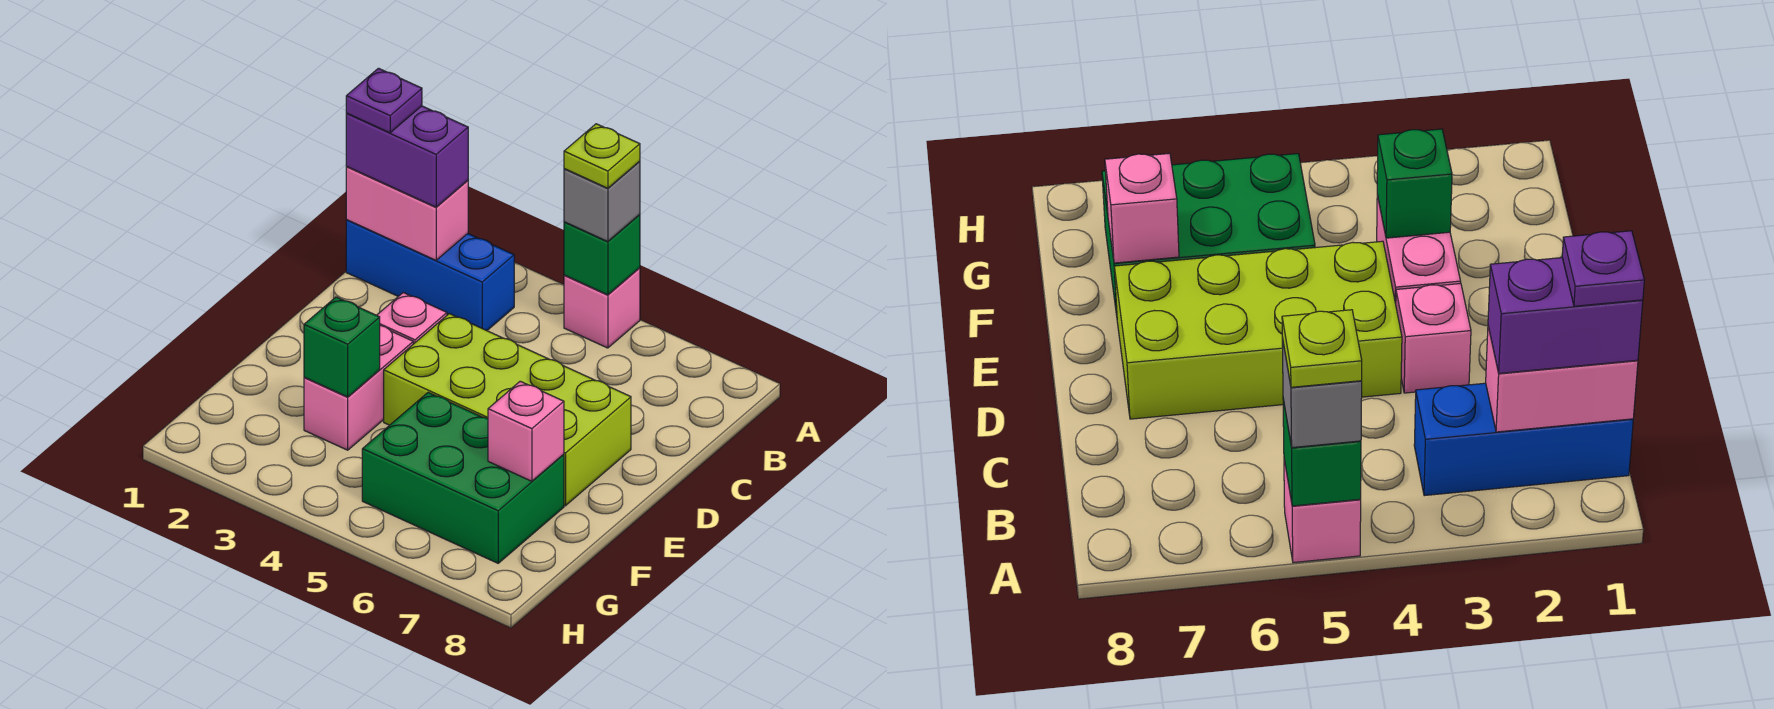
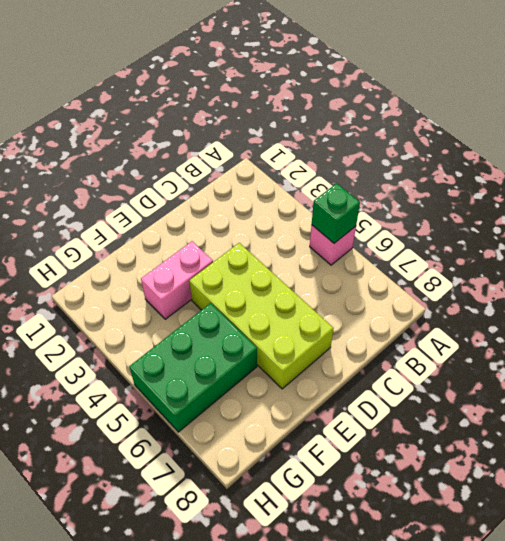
green 2x3 brick [129,303,257,432] -> green 2x3 brick turned to [362,392,564,563]
none -> blue 1x3 brick [346,220,514,331]
none -> pink 1x1 brick [377,293,447,344]
none -> pink 1x2 brick [346,167,468,260]

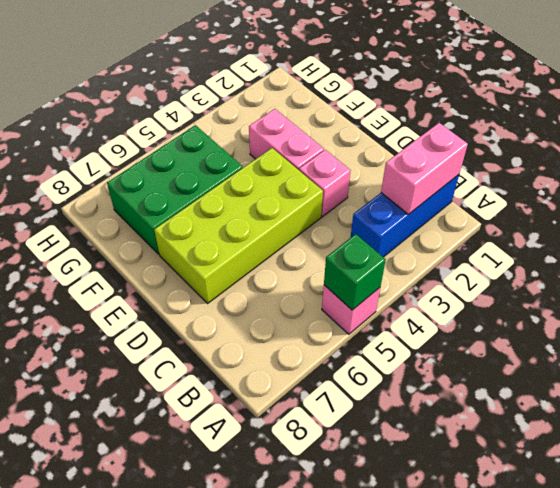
none -> green 1x1 brick [304,297,380,397]
none -> pink 1x1 brick [488,381,564,481]
none -> grey 1x1 brick [564,161,640,242]

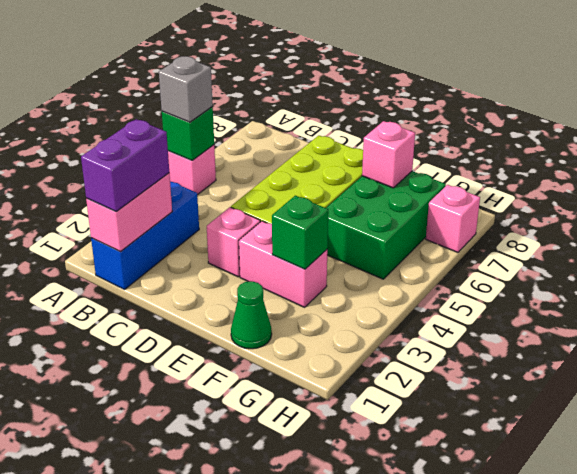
green 1x1 cone [231,281,272,349] -> none
pink 1x1 brick [426,185,480,252] -> none
none -> lime 1x1 plate [564,124,640,188]
none -> purple 1x1 plate [346,68,422,133]

